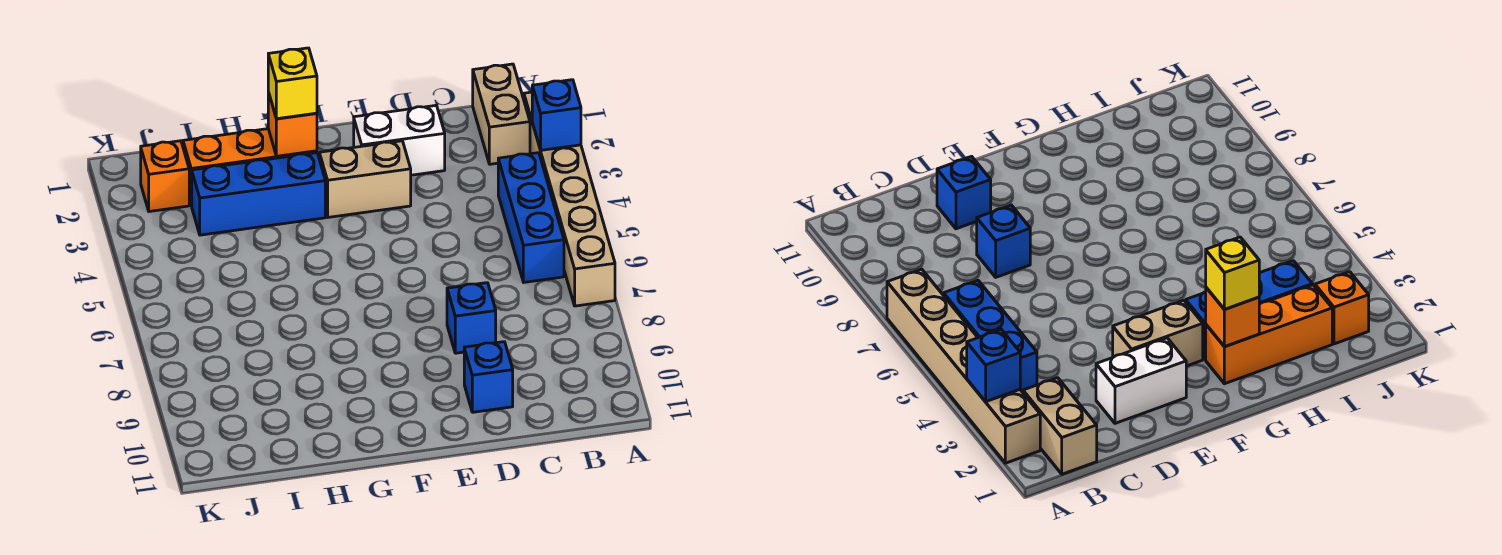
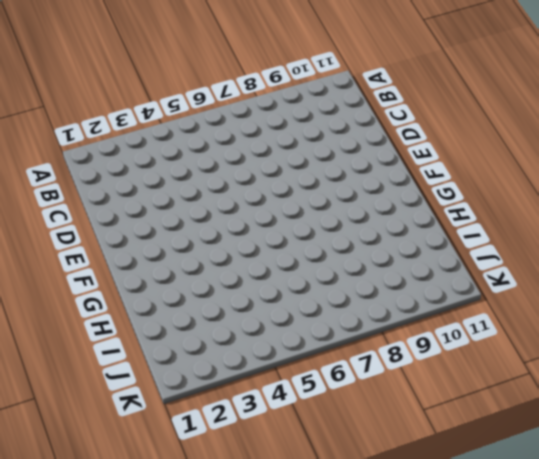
none -> tan 1x6 brick [524,92,615,306]
none -> tan 1x2 brick [473,64,530,164]
none -> blue 1x3 brick [498,153,564,282]

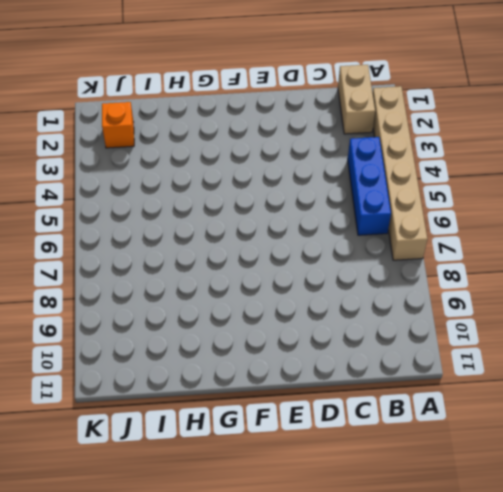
none -> white 1x2 brick [354,105,445,175]
none -> blue 1x1 brick [447,283,496,353]
none -> blue 1x1 brick [464,342,513,412]

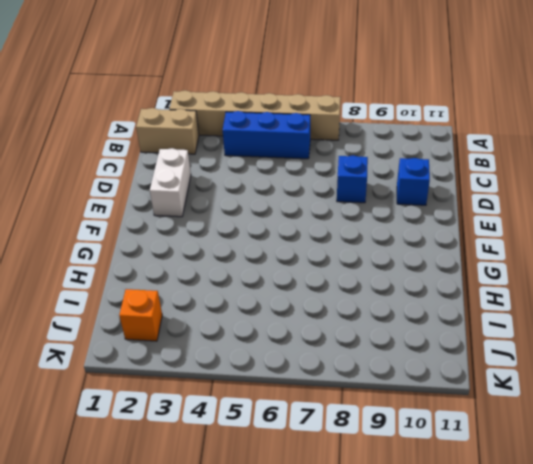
none -> tan 1x2 brick [319,141,411,217]
none -> orange 1x3 brick [183,129,317,205]
none -> blue 1x3 brick [191,153,325,235]

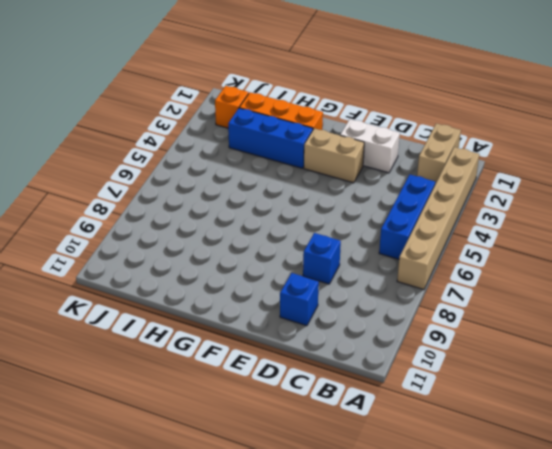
none -> blue 1x1 brick [532,80,581,150]
none -> orange 1x1 brick [268,92,317,156]
none -> yellow 1x1 brick [268,48,317,119]

